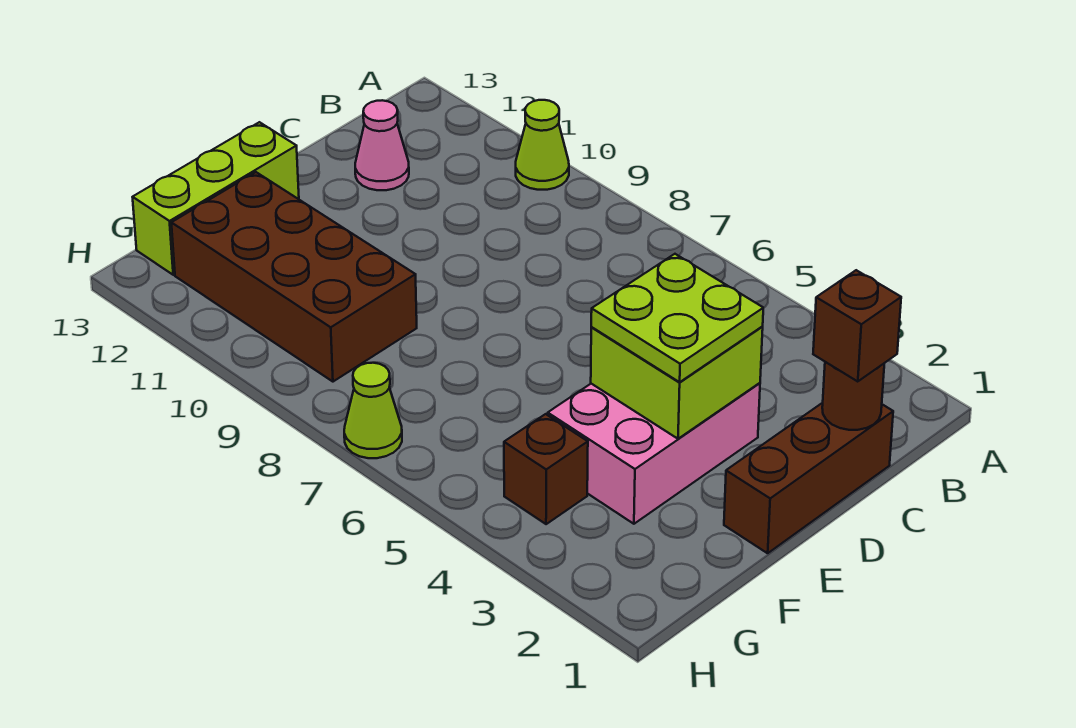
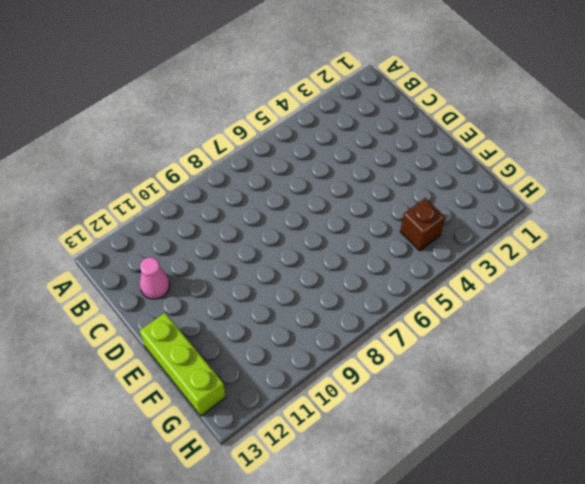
none -> lime 1x1 cone [516,100,569,190]
none -> brown 1x3 brick [724,403,893,553]
none -> pink 2x3 brick [548,383,760,524]

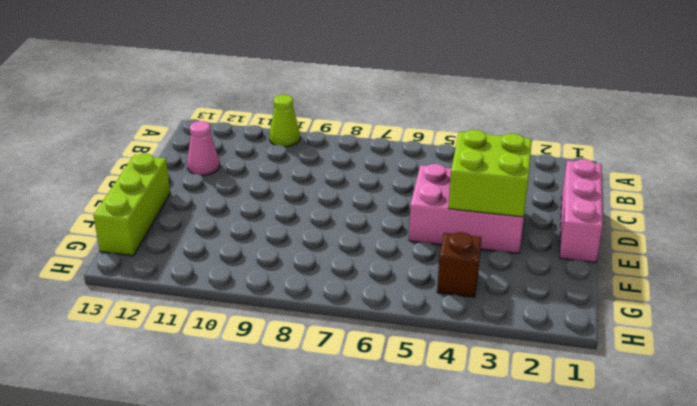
pink 1x3 brick [560,159,603,262] -> brown 1x3 brick [724,403,893,553]
pink 2x3 brick [409,164,524,254] -> pink 2x3 brick turned to [548,383,760,524]
none -> brown 2x4 brick [171,172,417,382]
none -> lime 1x1 cone [344,363,402,458]
none -> brown 1x1 round brick [822,362,884,430]

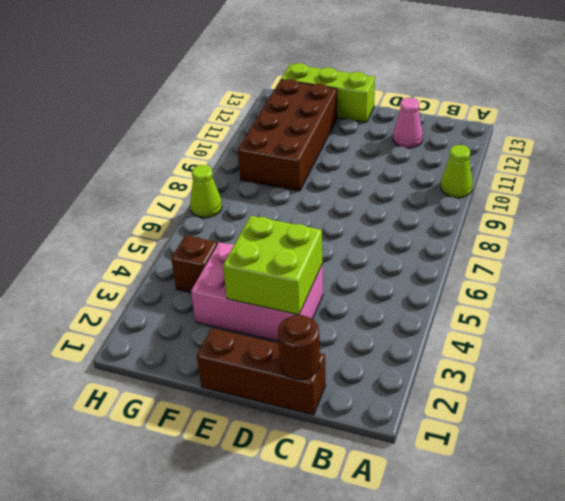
none -> brown 1x1 brick [813,270,901,382]
none -> lime 2x2 plate [591,254,763,382]

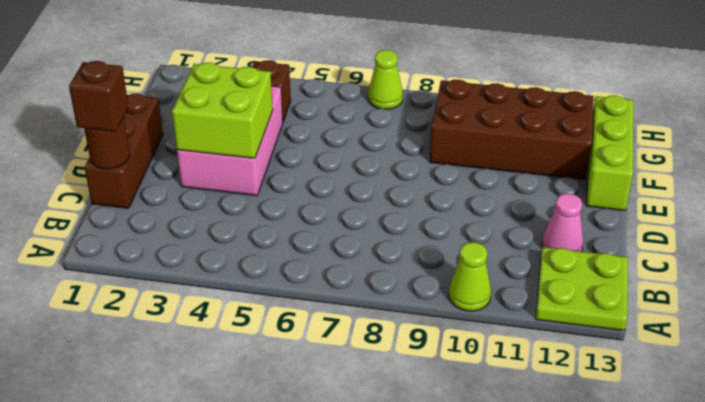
lime 2x2 plate [536,247,628,331] -> lime 2x2 plate moved to [591,254,763,382]

